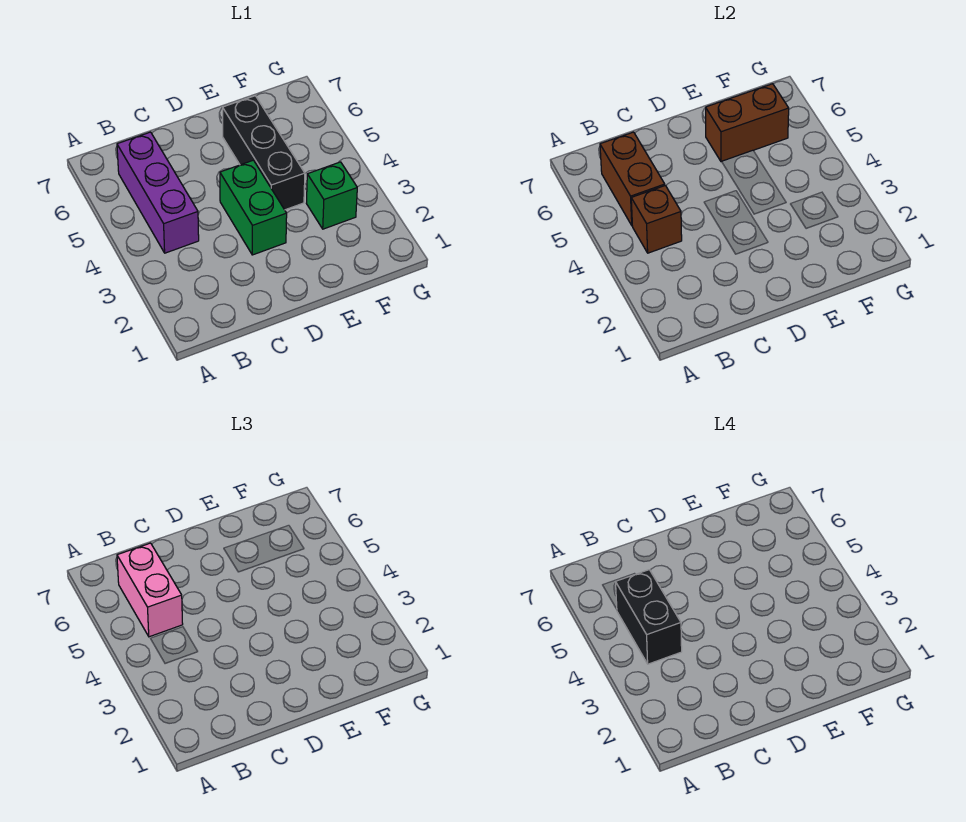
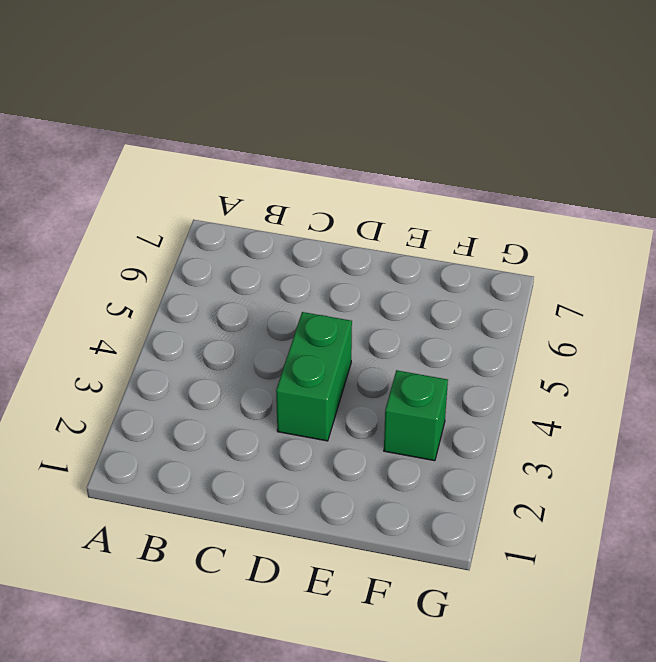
none -> purple 1x3 brick [117,132,199,253]
none -> black 1x3 brick [223,96,305,210]

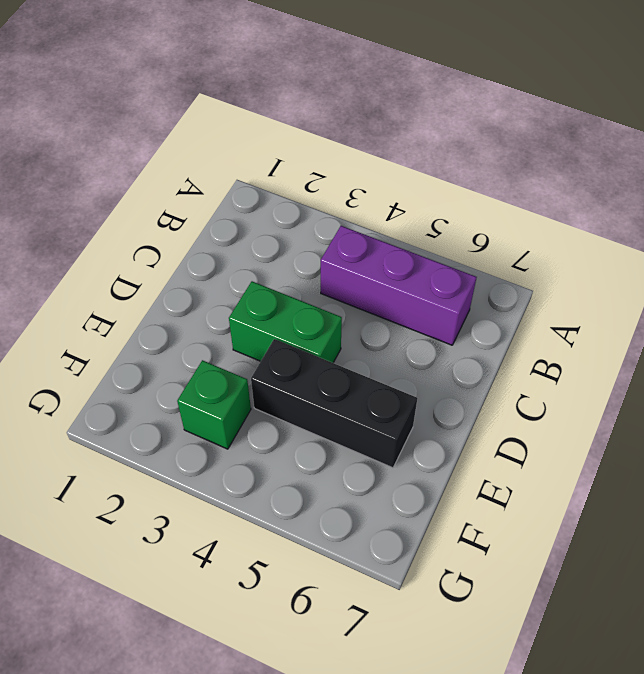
none -> brown 1x1 brick [631,186,682,253]
none -> brown 1x2 brick [600,132,665,225]

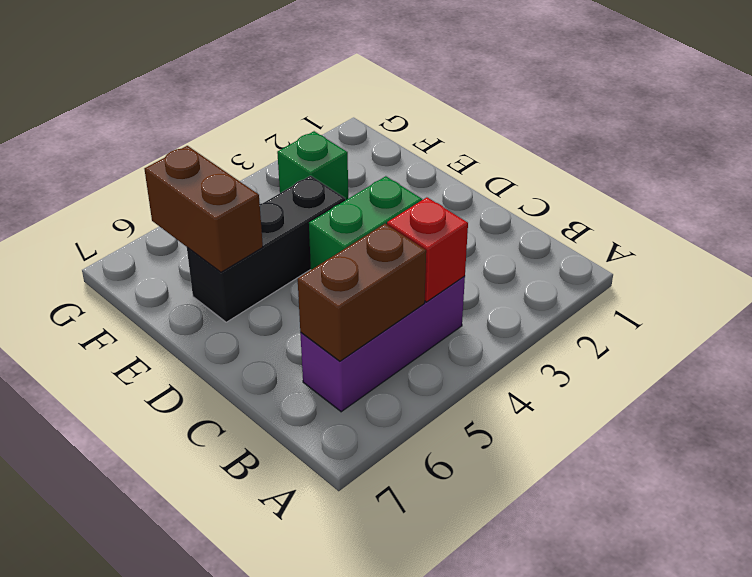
red 1x1 brick [387,197,468,302] -> brown 1x1 brick [631,186,682,253]
none -> pink 1x2 brick [117,543,183,637]
none -> black 1x2 brick [616,570,682,664]

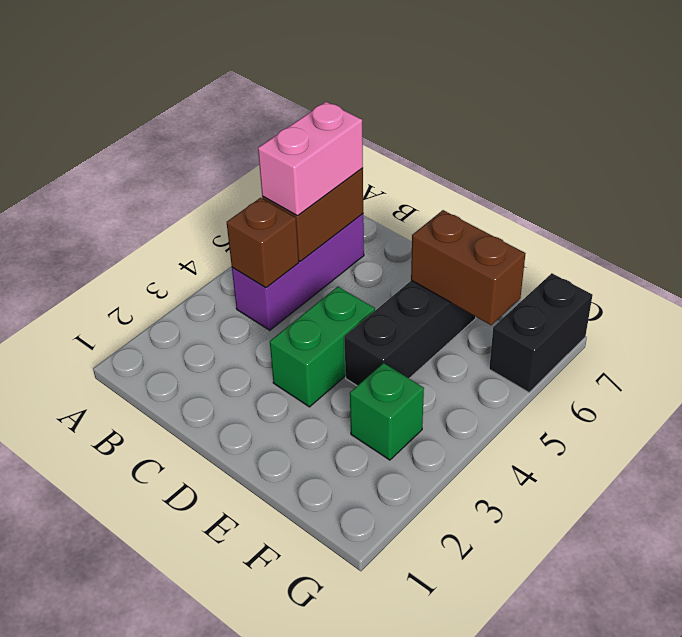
black 1x2 brick [489,273,593,392] -> black 1x2 brick moved to [616,570,682,664]

